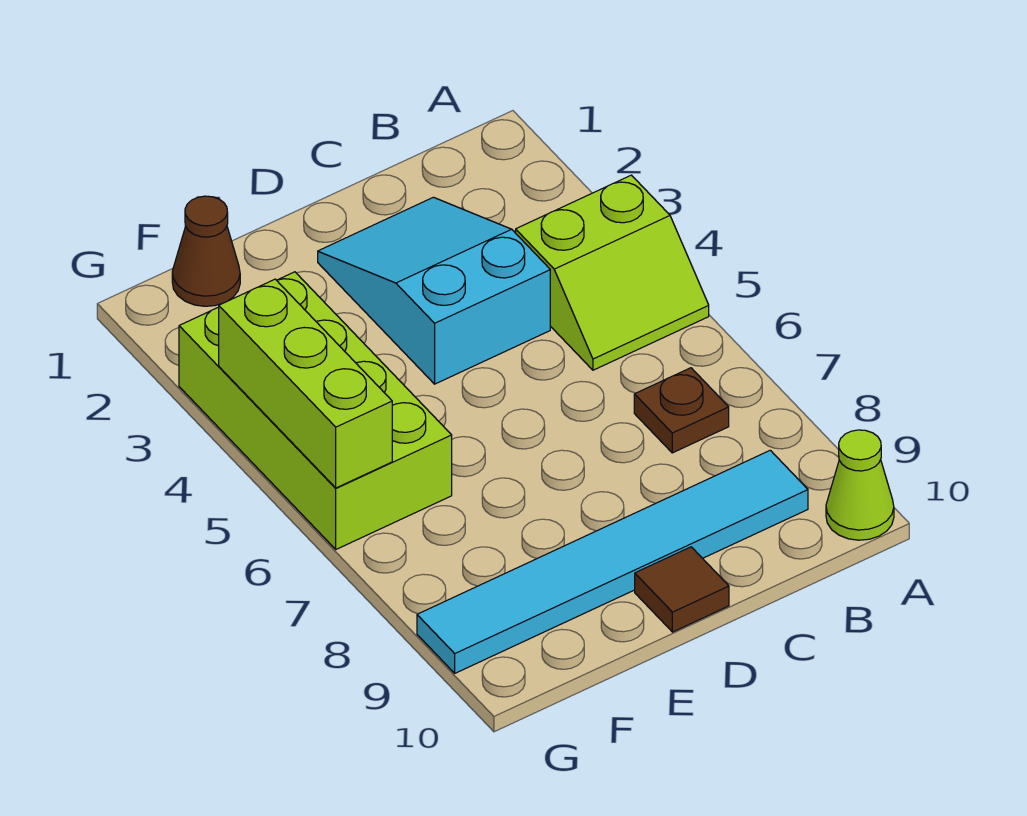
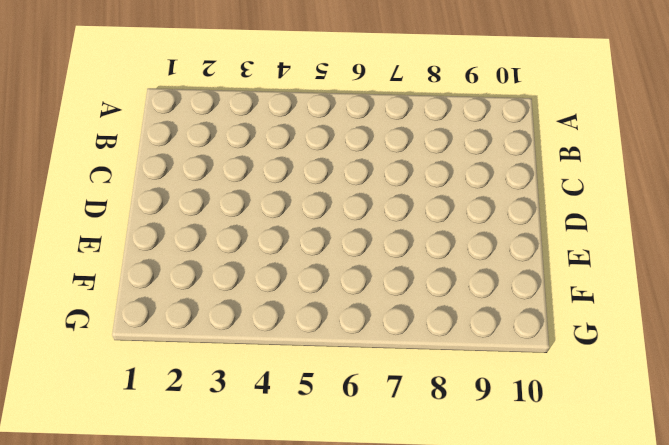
none -> lime 2x2 slope [516,175,709,370]
none -> lime 1x1 cone [826,430,894,540]

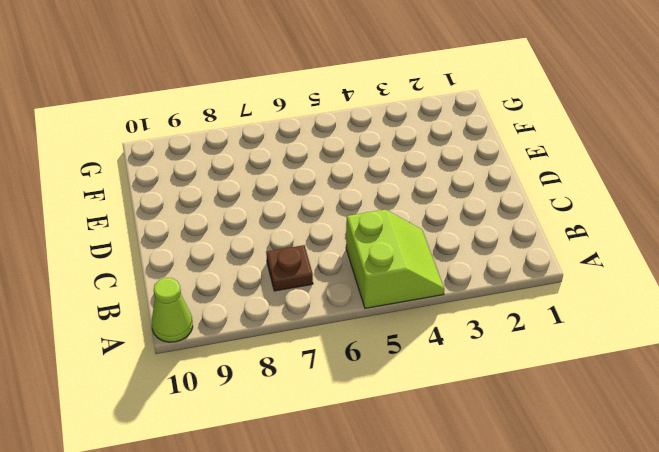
lime 2x2 slope [346,209,444,308] -> lime 2x2 slope turned to [516,175,709,370]
none -> cyan 1x6 tile [417,450,808,673]
none -> cyan 2x3 slope [318,197,550,384]

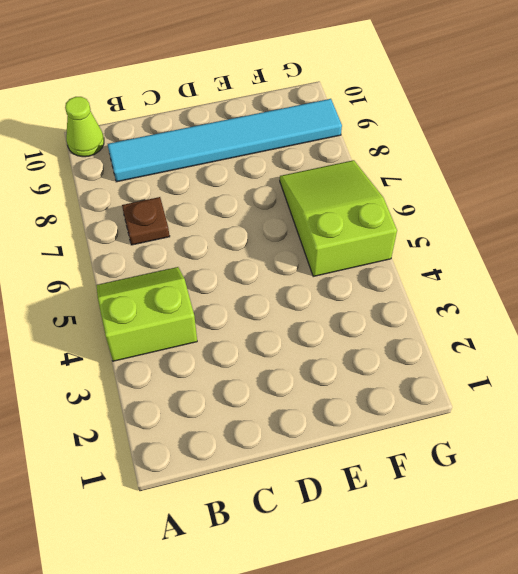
lime 2x3 slope [280,160,397,276] -> lime 2x4 brick [179,272,452,549]
none -> cyan 2x3 slope [318,197,550,384]
none -> brown 1x1 tile [635,547,729,632]

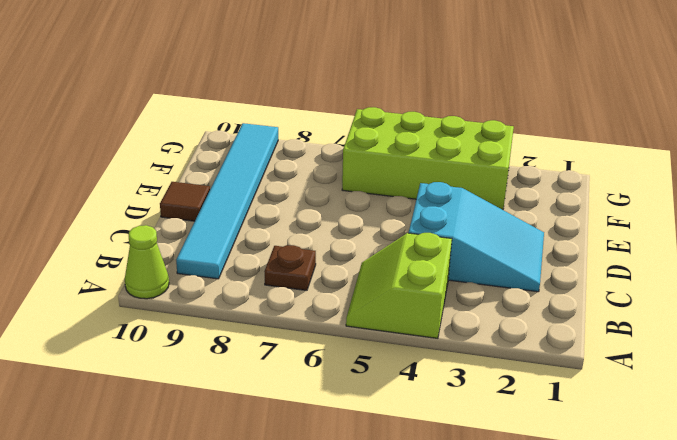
none -> brown 1x1 cone [172,196,240,306]
none -> lime 1x3 brick [219,279,392,488]

